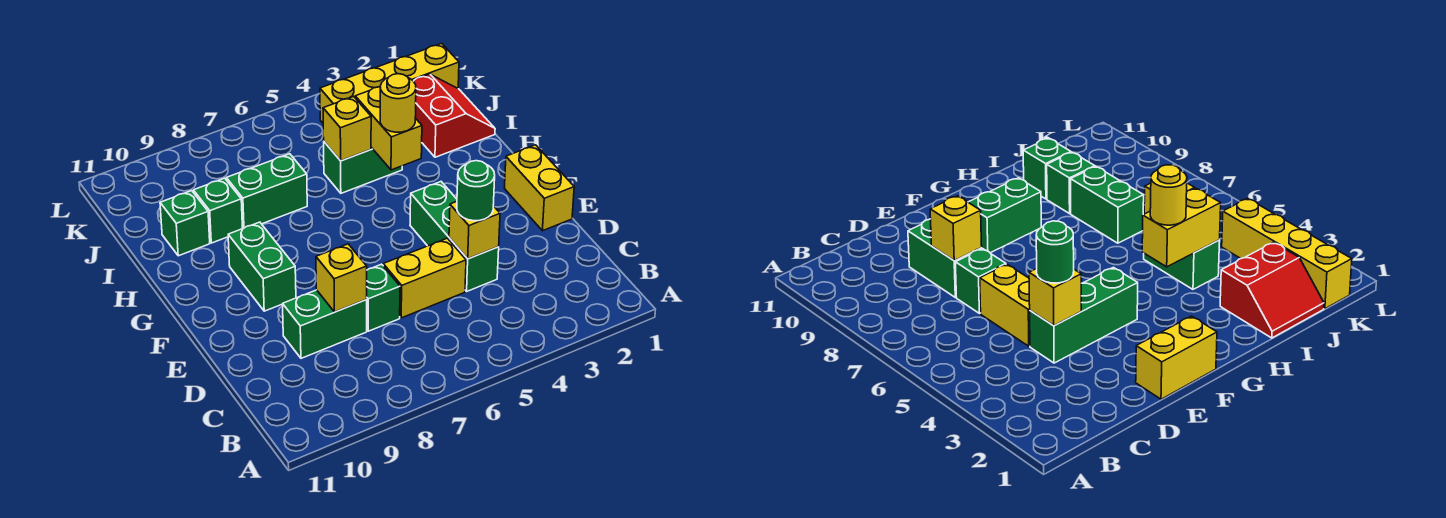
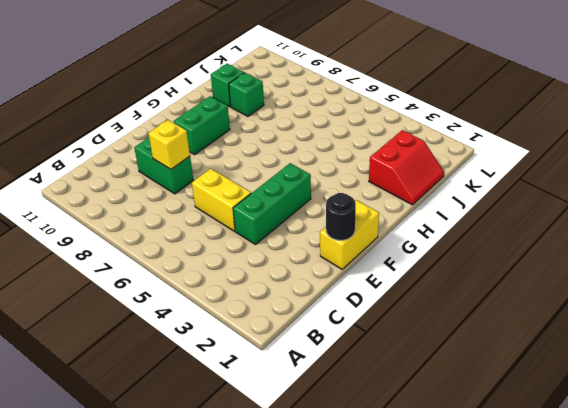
black 1x1 round brick [326,193,356,240] -> none
none -> green 1x1 brick [366,264,400,331]
none -> green 1x2 brick [324,142,402,193]
none -> green 1x2 brick [226,154,307,228]

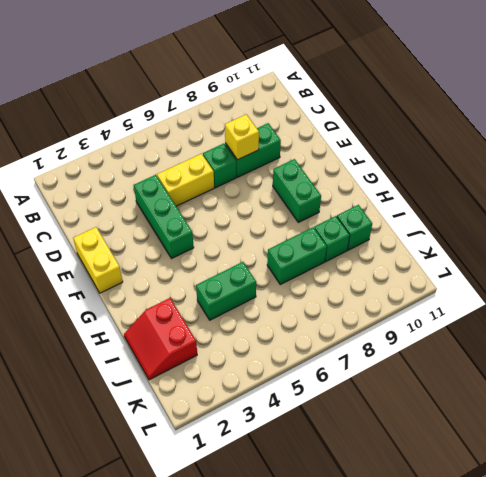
none -> yellow 1x4 brick [320,43,459,123]
none -> yellow 1x1 brick [449,202,500,259]
none -> yellow 1x2 brick [355,87,422,170]

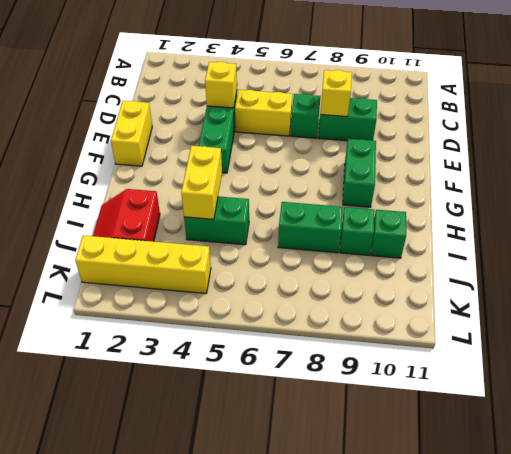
none -> yellow 1x1 brick [323,97,371,161]
none -> green 1x1 round brick [457,161,495,221]
none -> yellow 1x1 round brick [380,74,416,132]

